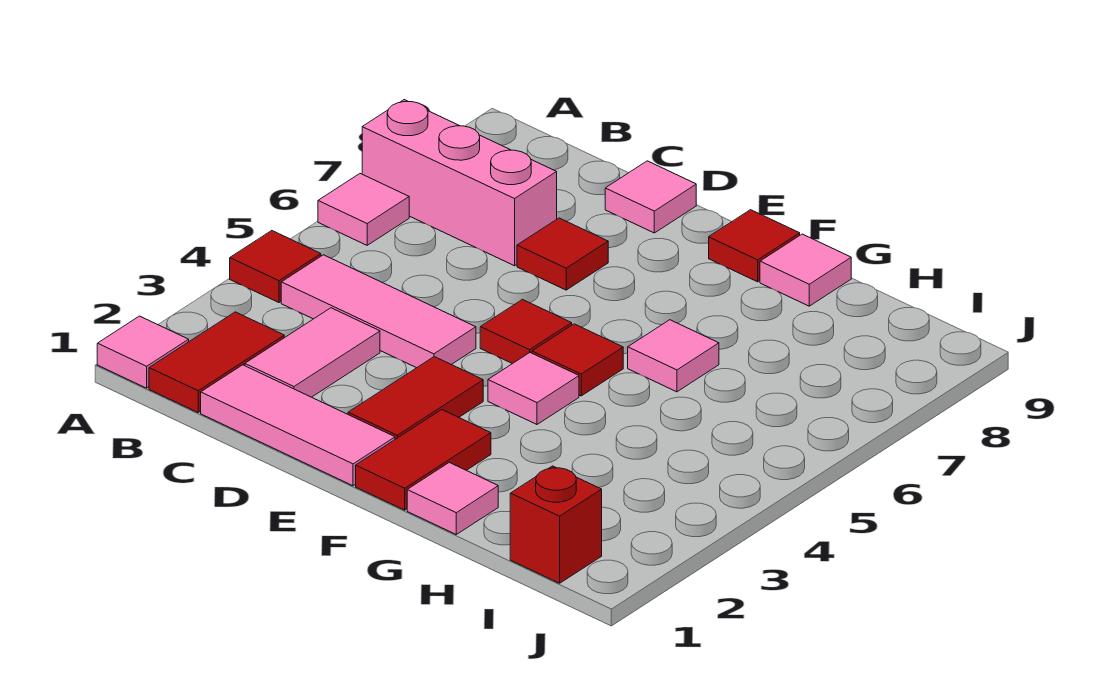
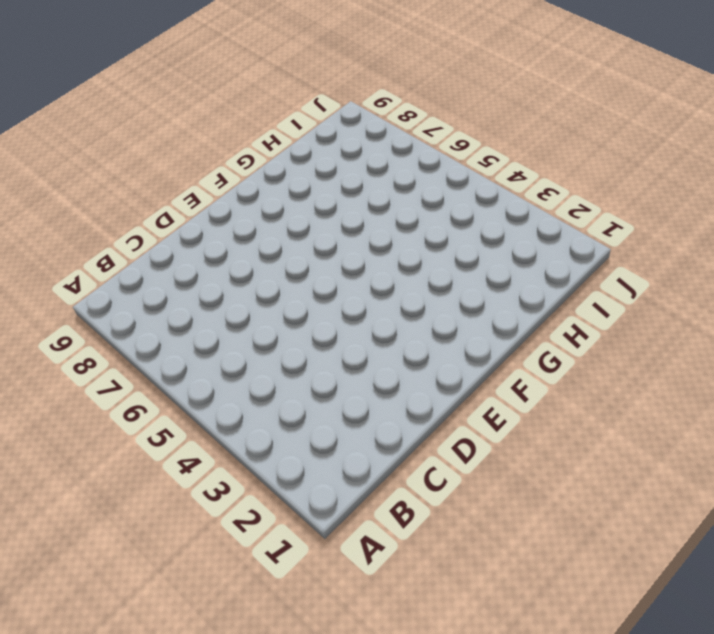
none -> pink 1x1 tile [97,316,189,388]
none -> red 1x1 tile [230,231,321,303]
none -> pink 1x1 tile [318,174,409,245]

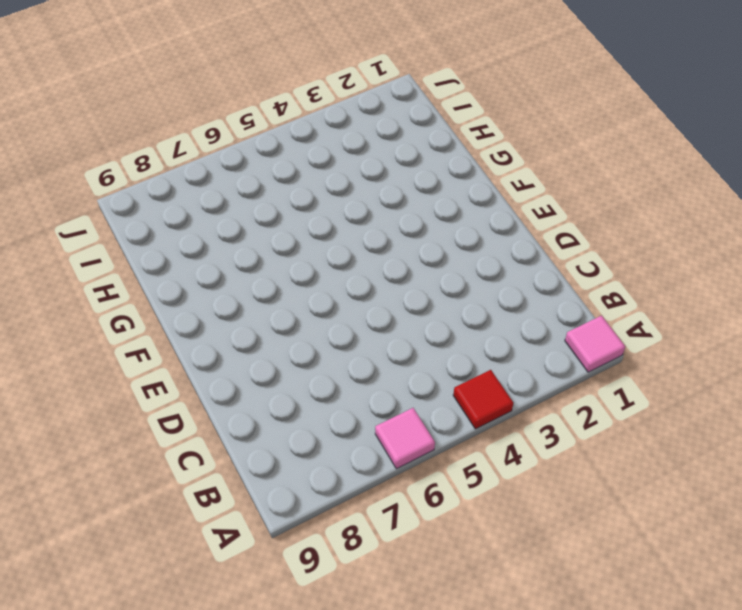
none -> pink 1x3 brick [362,100,557,266]
none -> red 1x2 tile [149,312,284,412]
none -> pink 1x3 tile [281,255,476,368]

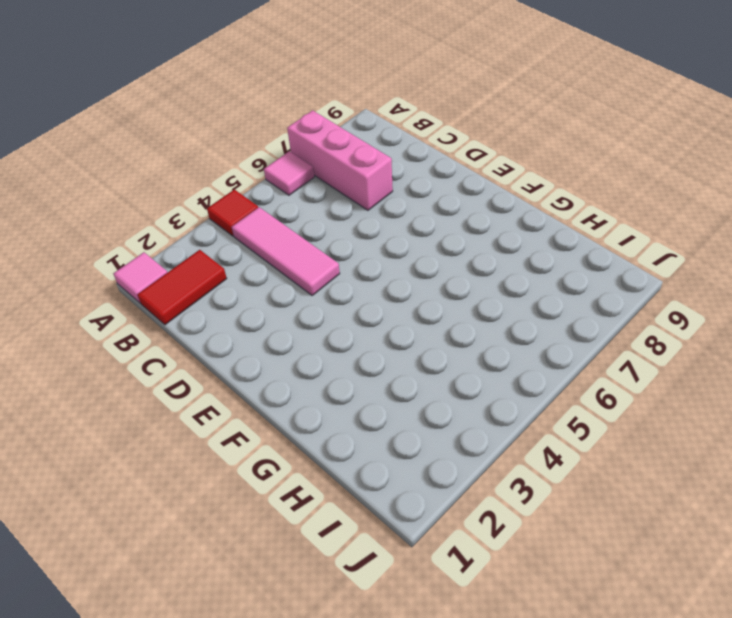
none -> pink 1x3 tile [201,365,395,486]
none -> pink 1x2 tile [245,308,380,397]
none -> red 1x1 tile [517,218,608,290]

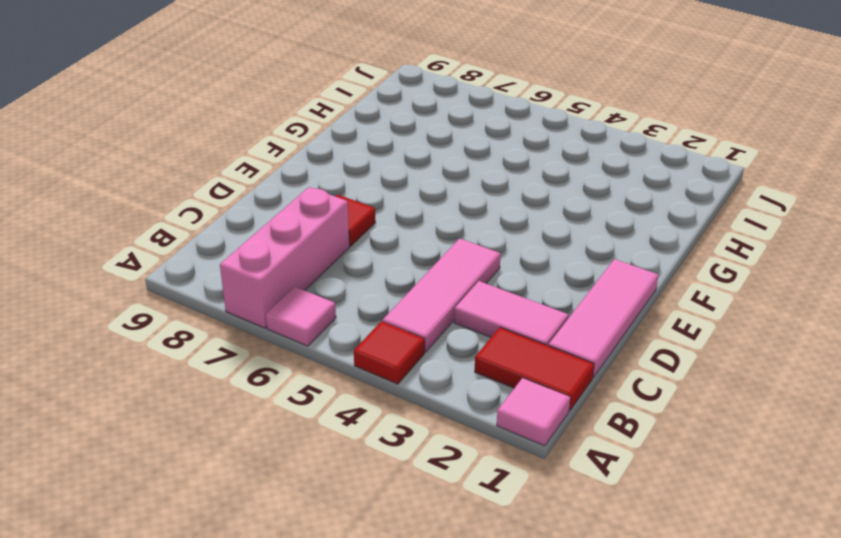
none -> pink 1x1 tile [605,161,696,233]
none -> red 1x2 tile [348,357,483,439]
none -> red 1x1 tile [480,300,572,364]

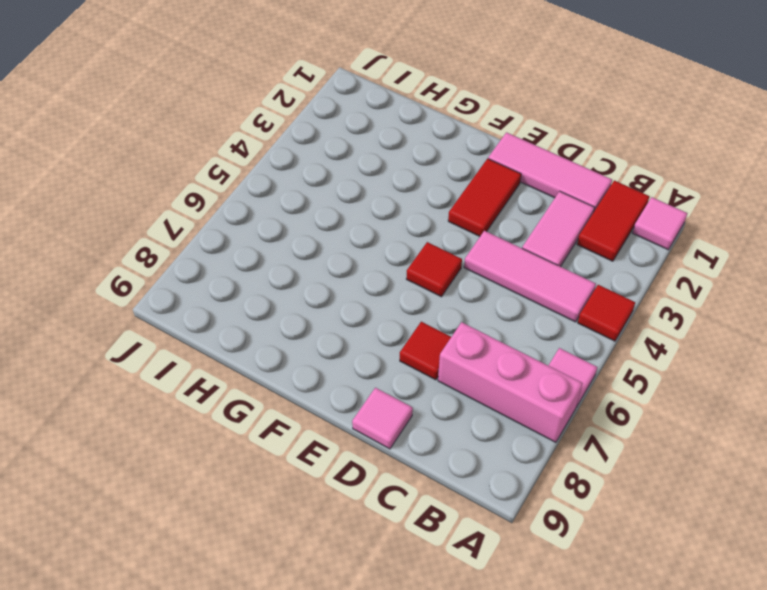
none -> red 1x2 tile [356,410,491,510]
none -> pink 1x1 tile [488,353,579,424]
none -> red 1x1 tile [532,324,623,396]

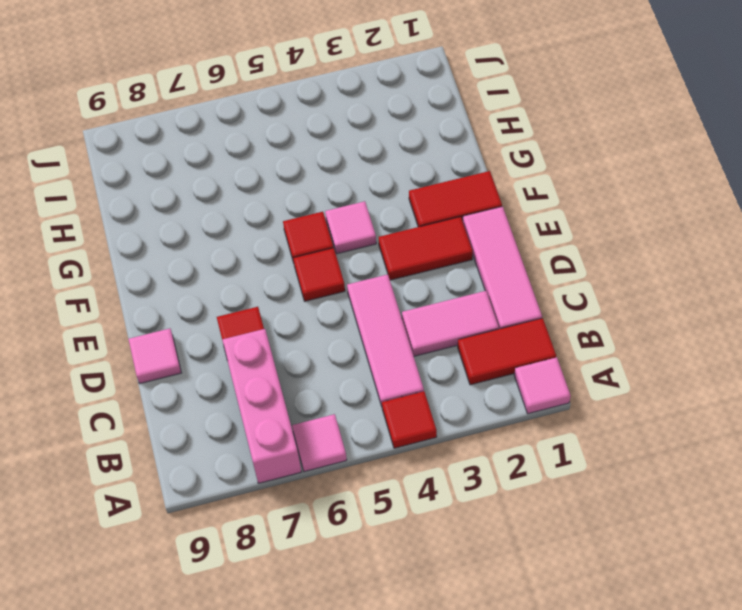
none -> red 1x1 tile [709,210,800,282]
none -> pink 1x1 tile [407,463,498,534]
none -> pink 1x1 tile [628,320,719,392]

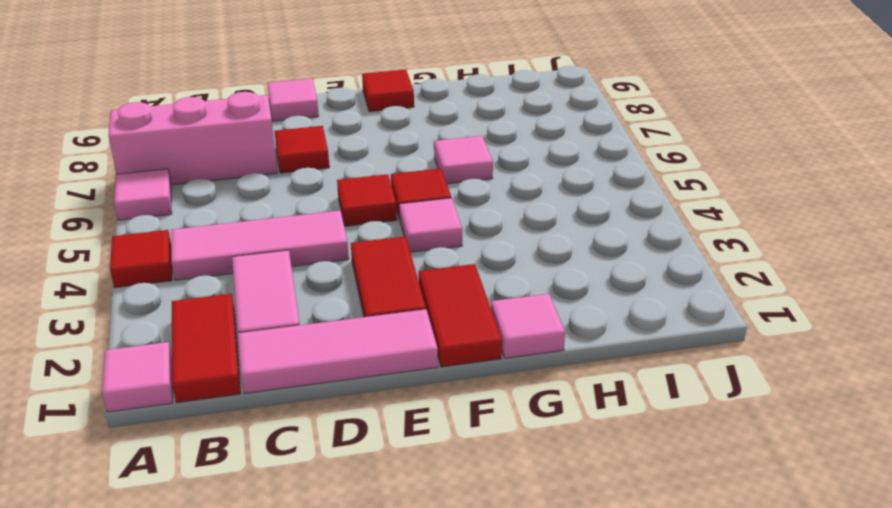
none -> pink 1x1 tile [760,234,851,306]
none -> red 1x1 brick [510,466,602,583]

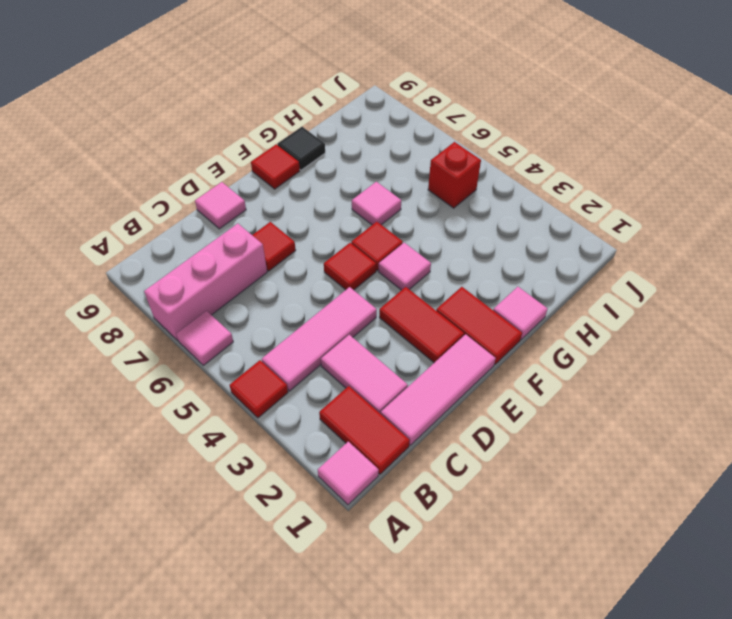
black 1x1 tile [278,127,325,170] -> pink 1x1 tile [760,234,851,306]
red 1x1 brick [428,142,481,208] -> red 1x1 brick moved to [510,466,602,583]

